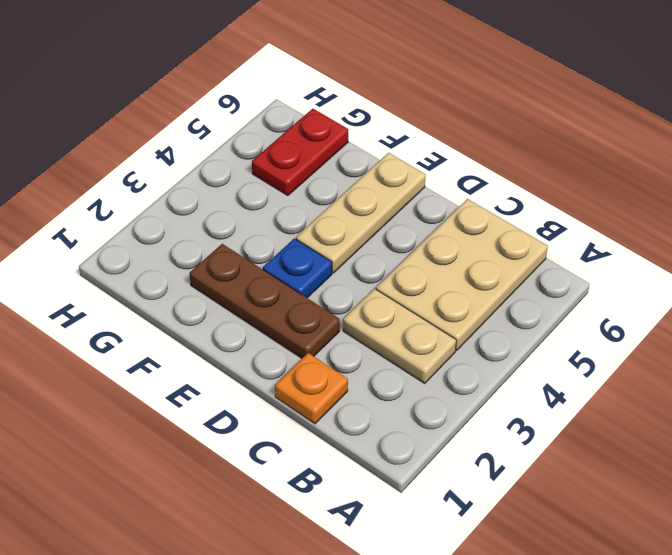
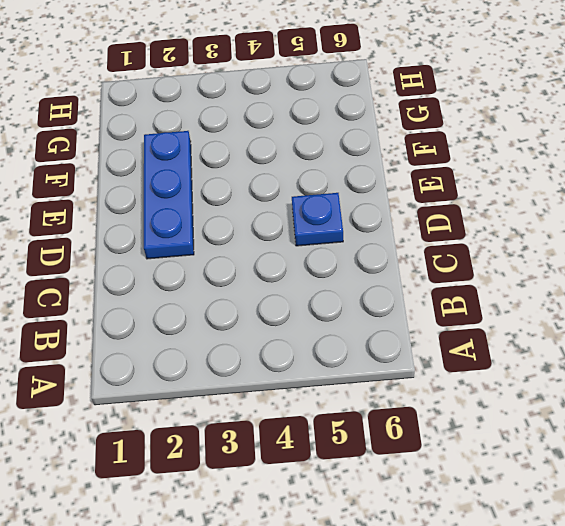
blue 1x3 plate [144,131,194,259] -> brown 1x3 plate [190,244,340,358]
blue 1x1 plate [292,193,343,246] -> blue 1x1 plate moved to [263,239,332,298]
none -> tan 1x2 plate [343,289,456,383]
none -> tan 2x3 plate [376,199,548,350]

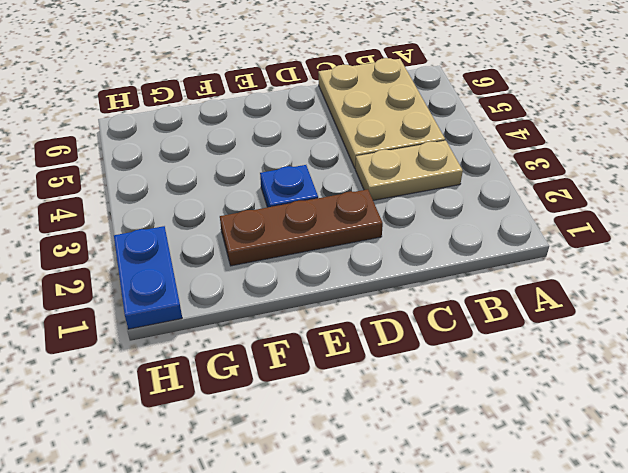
blue 1x2 plate [114,226,182,329] -> none
none -> orange 1x1 plate [275,353,348,424]
none -> tan 1x3 plate [296,153,426,273]

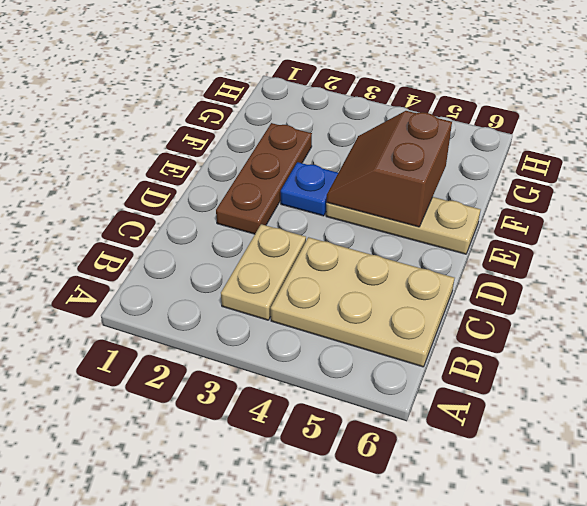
brown 2x2 slope [327,111,452,227] -> none
none -> orange 1x1 plate [275,353,348,424]
none -> red 1x2 plate [252,109,348,196]

